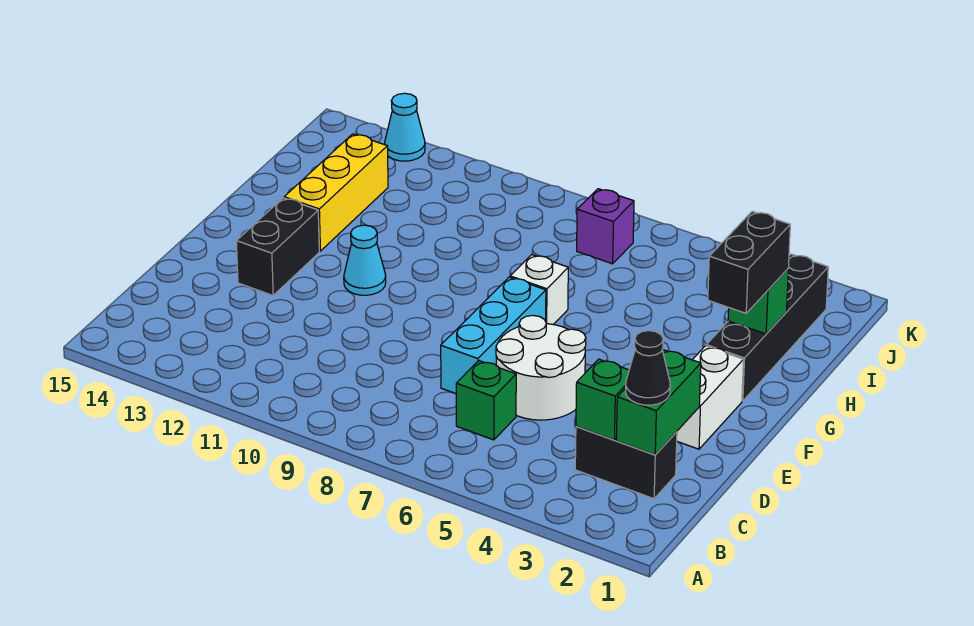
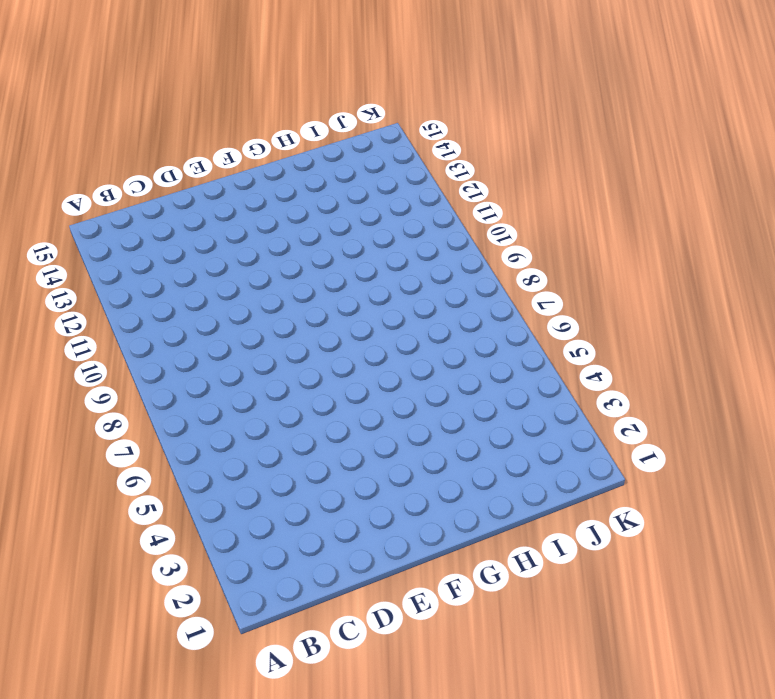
none -> black 1x2 brick [575,426,677,499]
none -> green 1x1 brick [456,361,516,440]
none -> white 2x2 round brick [496,315,586,420]

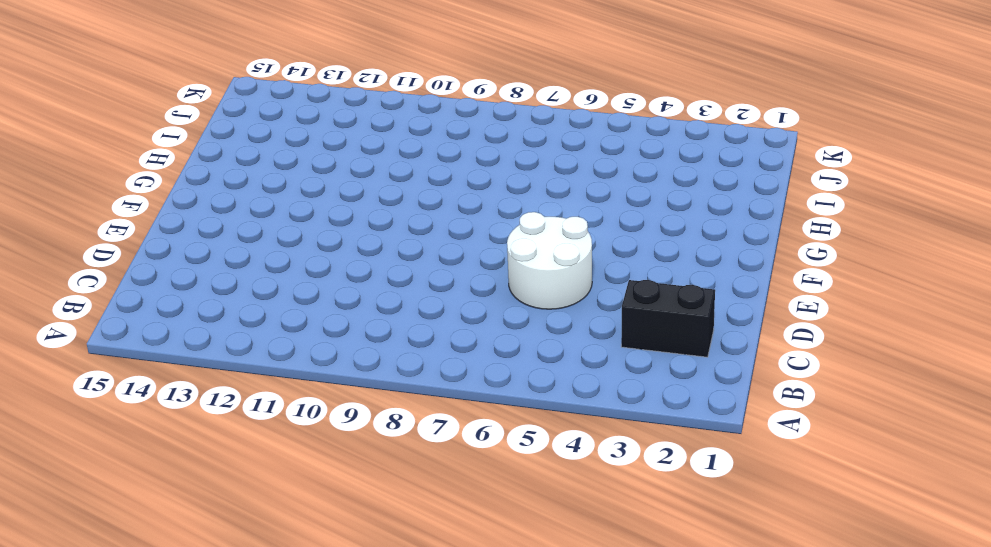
none -> green 1x1 brick [456,361,516,440]
none -> cyan 1x3 brick [441,277,546,393]
none -> white 1x2 brick [677,346,743,449]

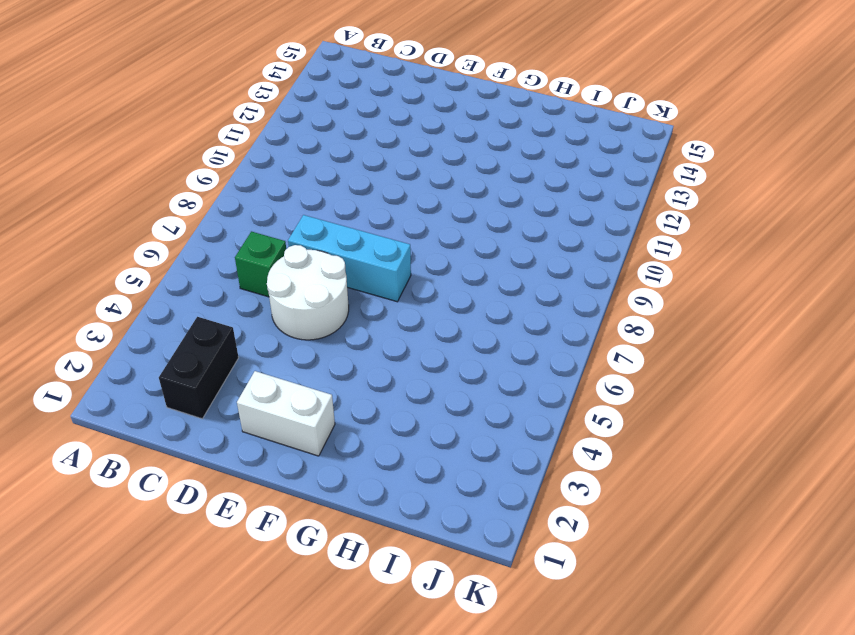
none -> black 1x2 brick [236,198,319,296]
none -> cyan 1x1 cone [344,225,386,295]
none -> black 1x4 brick [706,254,828,401]

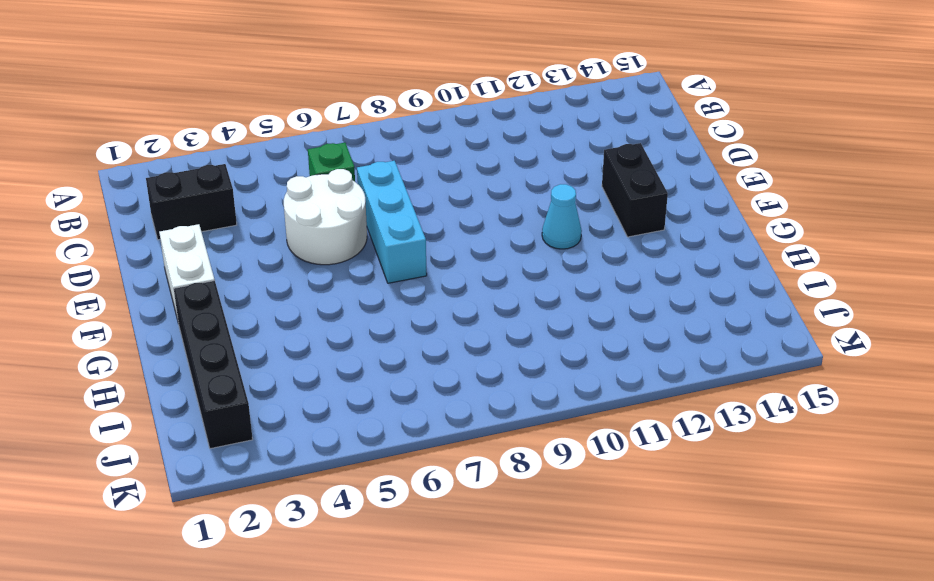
none -> white 1x1 brick [510,255,568,324]
none -> yellow 1x3 brick [284,134,388,251]
none -> purple 1x1 brick [577,189,634,264]

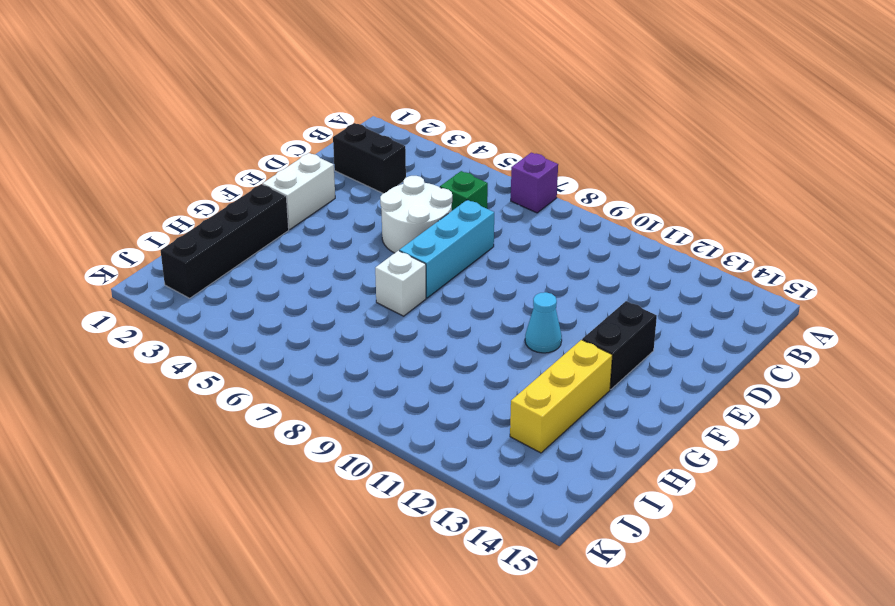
purple 1x1 brick [511,153,558,213] -> purple 1x1 brick moved to [577,189,634,264]
none -> cyan 1x1 cone [385,93,425,161]
none -> green 1x2 brick [616,349,701,455]
none -> green 1x1 brick [576,359,629,440]

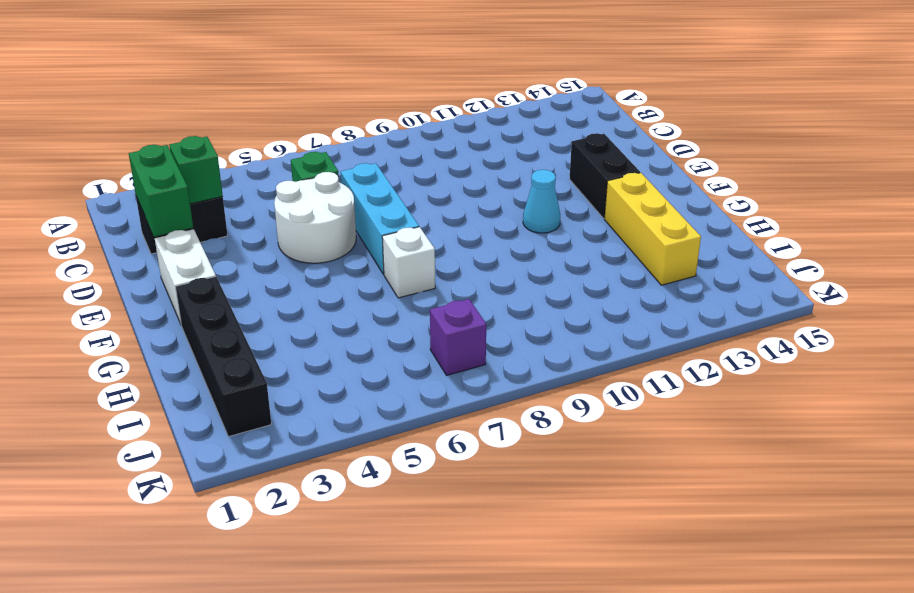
none -> cyan 1x1 cone [385,93,425,161]
none -> green 1x1 brick [728,269,788,334]
none -> black 1x1 cone [626,331,670,405]

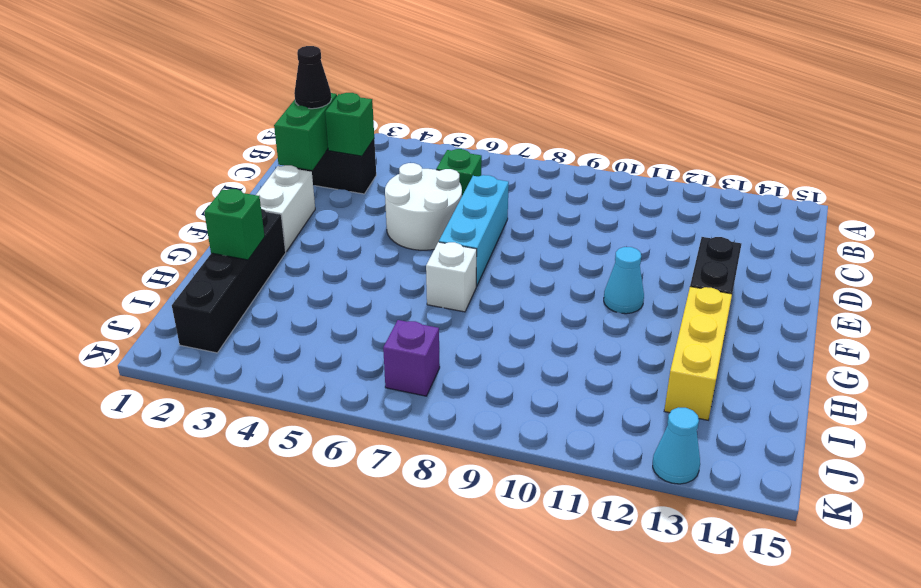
none -> black 1x2 brick [708,211,790,313]

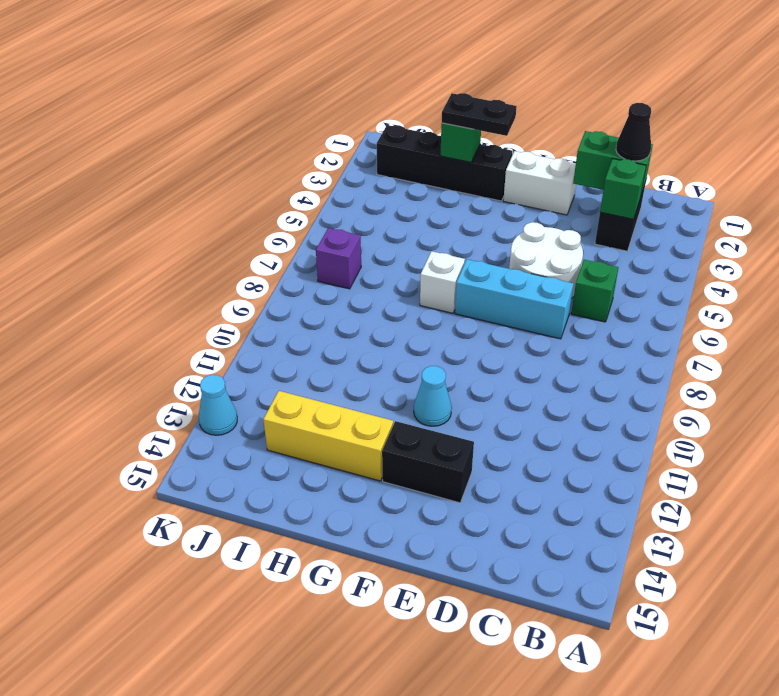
black 1x2 plate [442,93,517,136] -> black 1x2 brick [708,211,790,313]

